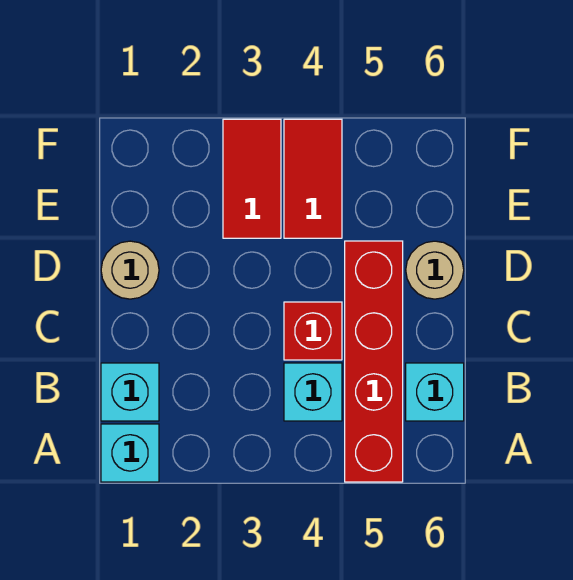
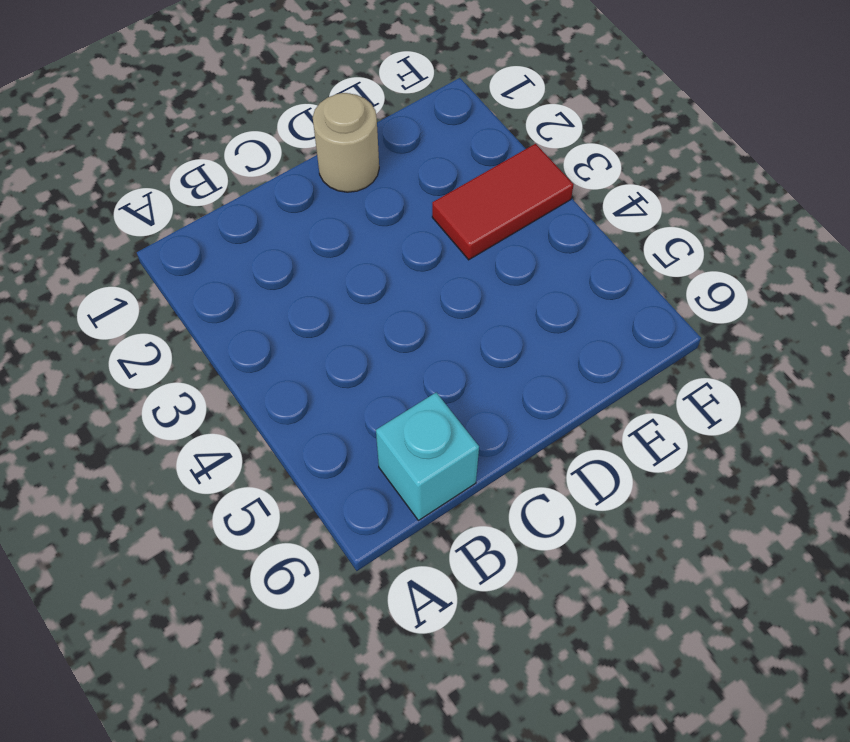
none -> cyan 1x1 brick [101,424,159,482]
none -> red 1x4 brick [345,241,403,482]

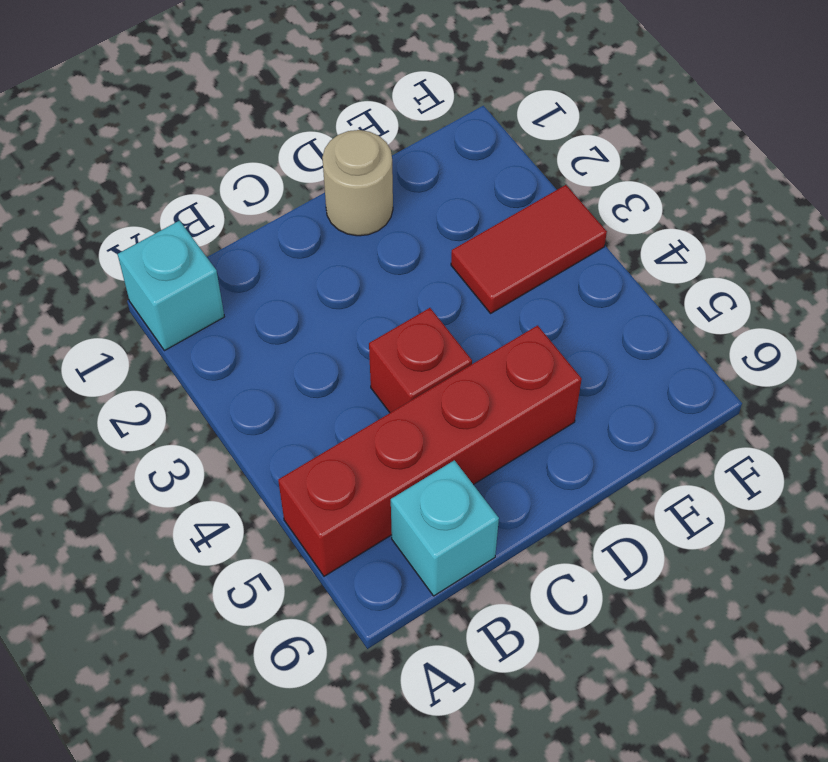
none -> cyan 1x1 brick [101,363,159,421]
none -> cyan 1x1 brick [284,363,342,421]

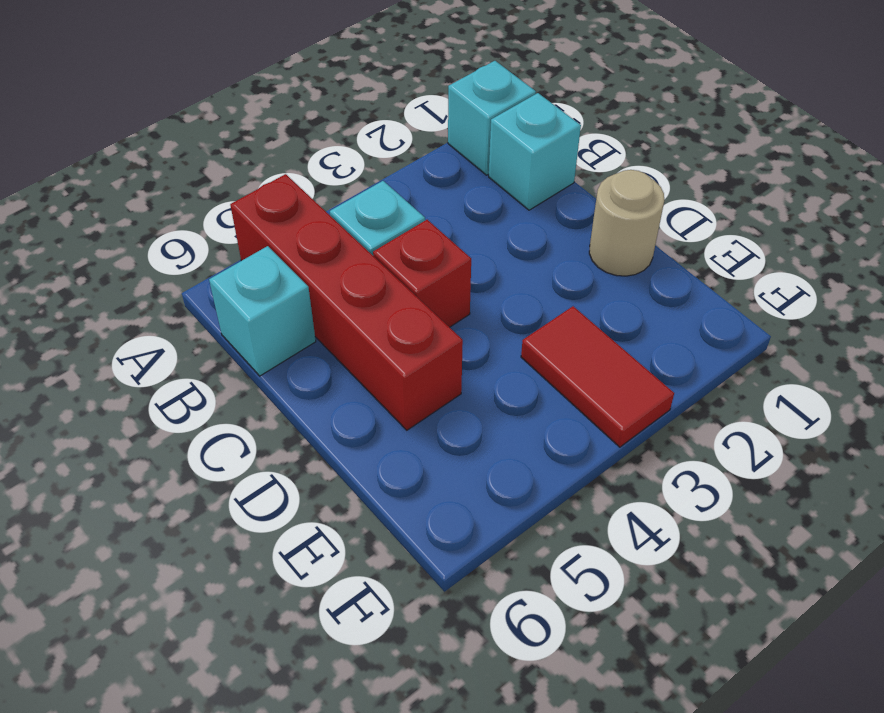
none -> tan 1x1 round brick [406,241,464,299]
none -> red 1x2 tile [284,119,342,238]

